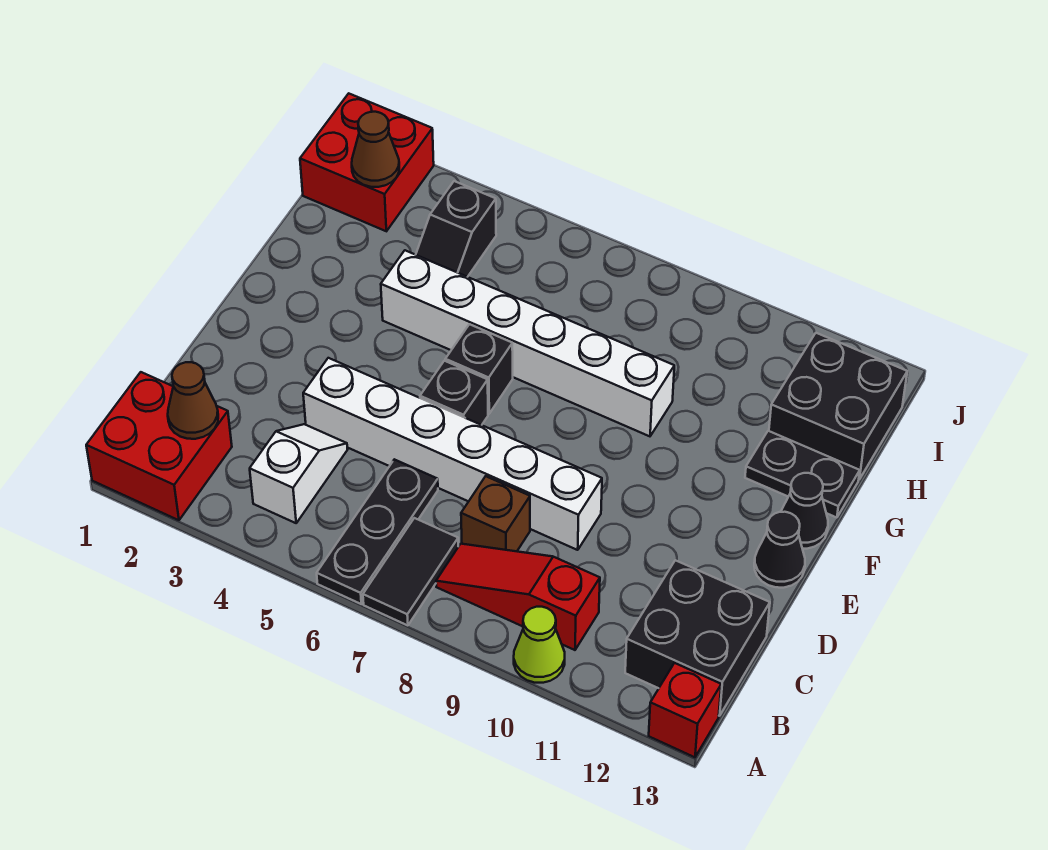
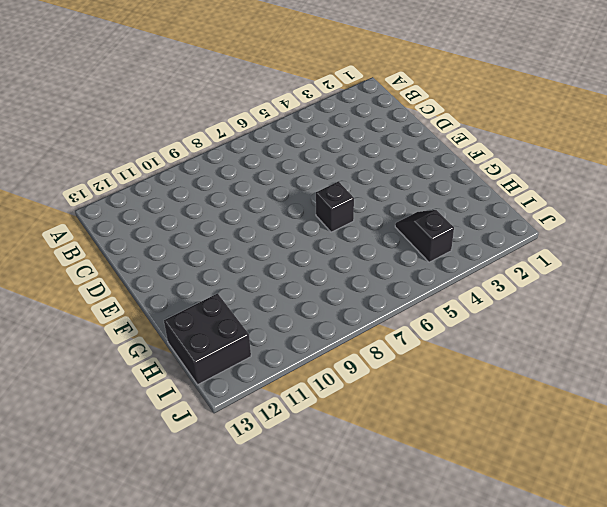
none -> red 2x2 brick [86,372,232,520]
none -> black 1x3 plate [317,459,438,604]
none -> black 1x2 tile [363,518,458,625]

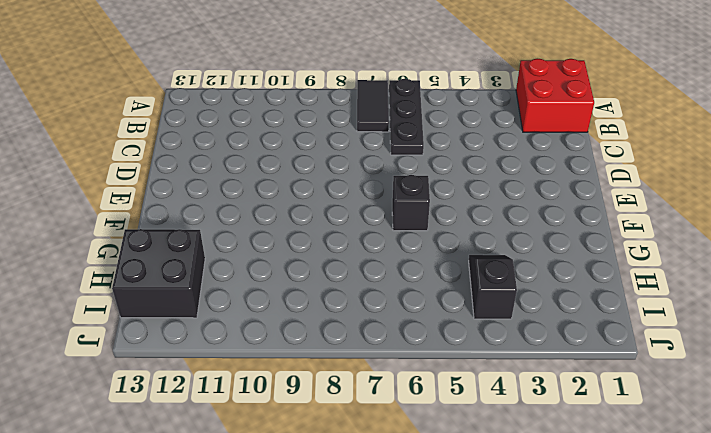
none -> lime 1x1 cone [514,607,565,683]
none -> red 1x1 brick [649,663,721,757]
none -> white 1x2 slope [250,424,348,523]

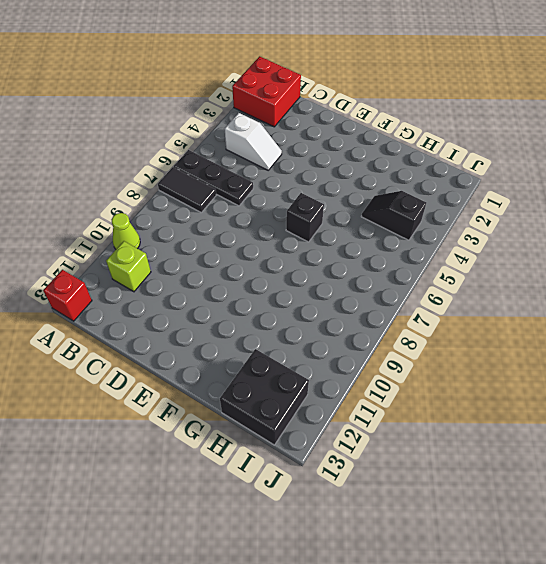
lime 1x1 brick [106,241,151,292] -> none
none -> red 1x3 slope [436,544,600,650]
none -> black 2x2 brick [625,560,770,716]
none -> brown 1x1 brick [461,476,530,551]

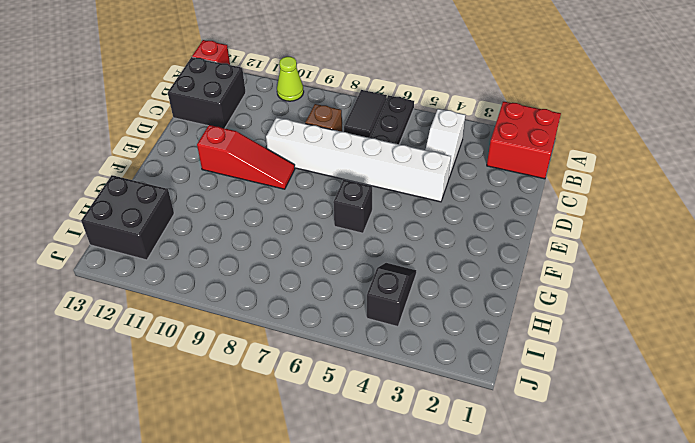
red 1x3 slope [197,125,295,189] -> red 1x3 slope moved to [436,544,600,650]
none -> black 1x1 brick [420,361,488,425]
none -> black 1x1 cone [754,512,805,588]
none -> black 1x1 cone [781,473,828,549]

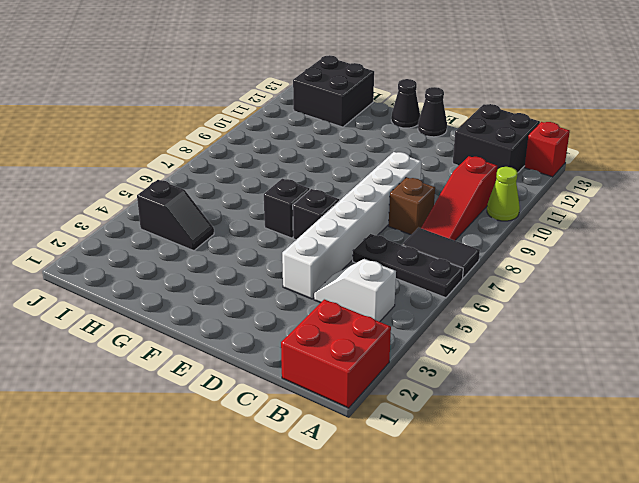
none -> white 1x6 brick [381,250,674,436]
none -> black 1x2 plate [745,431,860,518]
none -> red 2x2 brick [300,93,434,231]

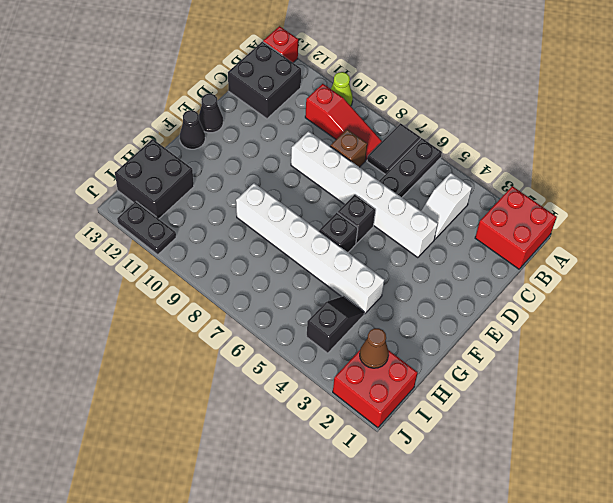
black 1x2 plate [117,201,176,255] -> black 1x2 plate moved to [745,431,860,518]
none -> brown 1x1 cone [168,362,218,439]

